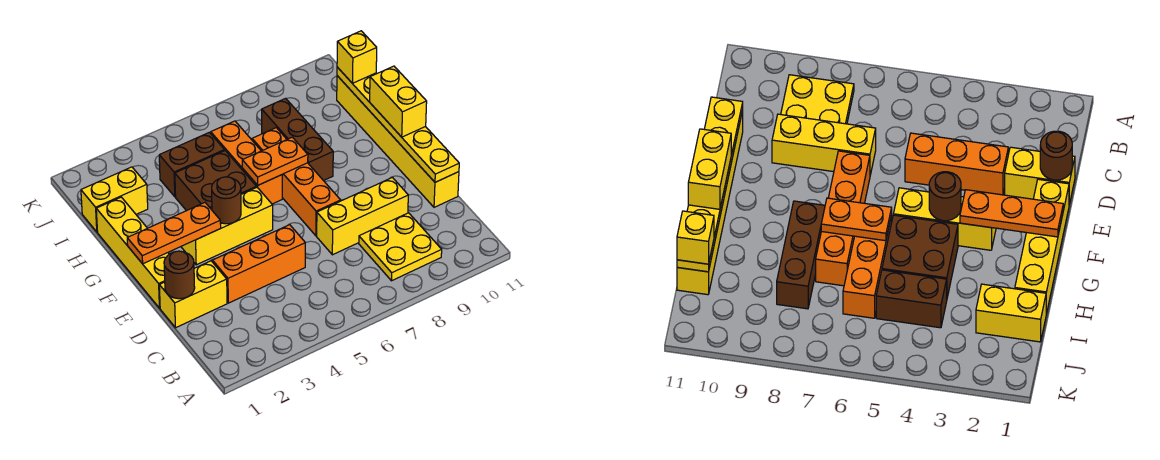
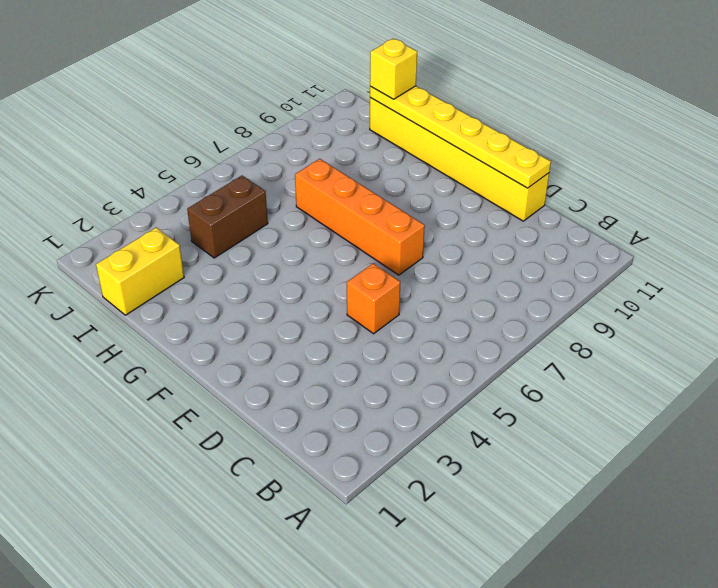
orange 1x1 brick [347,263,400,334] -> orange 1x3 brick [213,225,305,303]
none -> yellow 2x2 plate [359,213,442,281]
none -> yellow 1x2 brick [159,261,227,328]
none -> yellow 1x3 brick [317,178,408,255]

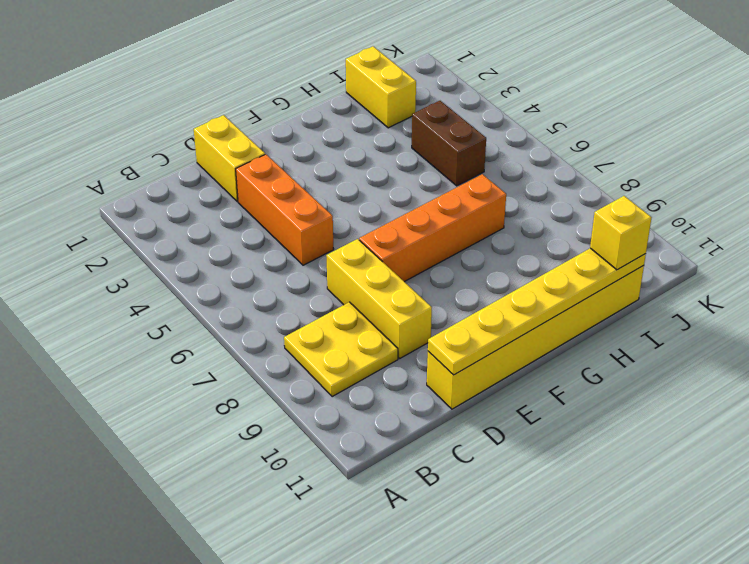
none -> yellow 1x4 brick [96,197,169,308]
none -> yellow 1x3 brick [181,187,273,265]
none -> brown 2x2 brick [175,151,256,211]

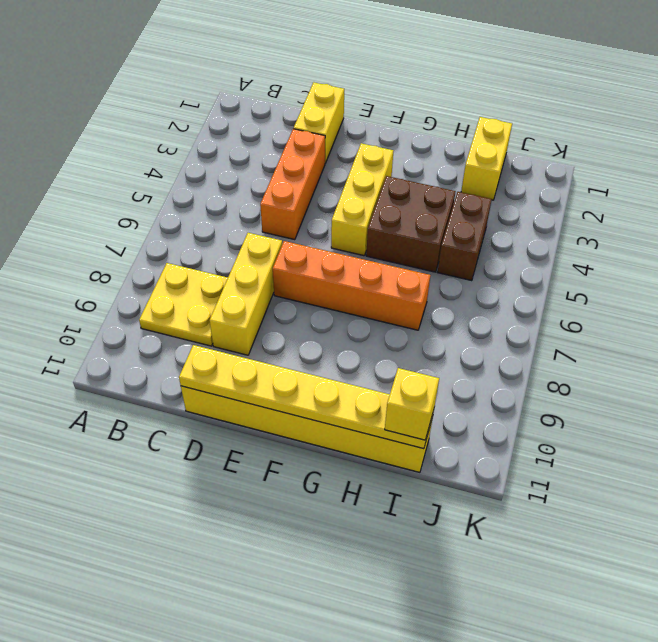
none -> yellow 1x4 brick [96,197,169,308]
none -> orange 1x3 brick [211,121,282,204]
none -> brown 1x3 brick [262,98,333,181]

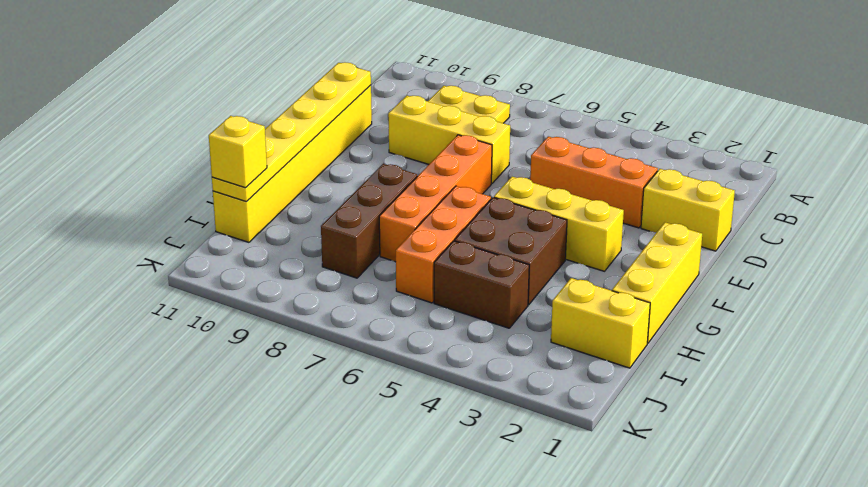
yellow 1x3 brick [612,222,702,343] -> yellow 1x4 brick [96,197,169,308]
none -> brown 1x1 round brick [164,251,195,299]
none -> orange 1x3 plate [127,203,221,264]
none -> brown 1x1 round brick [212,177,241,224]

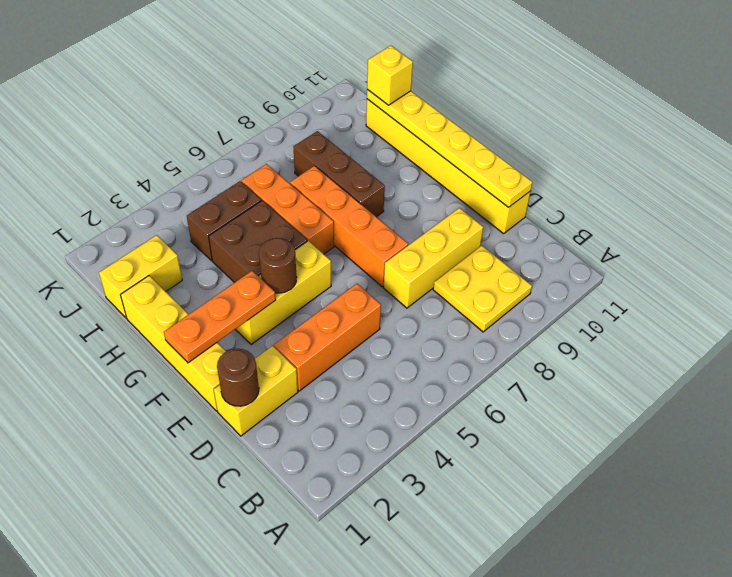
none -> orange 1x2 plate [242,137,308,185]
none -> yellow 1x2 brick [370,66,427,137]

